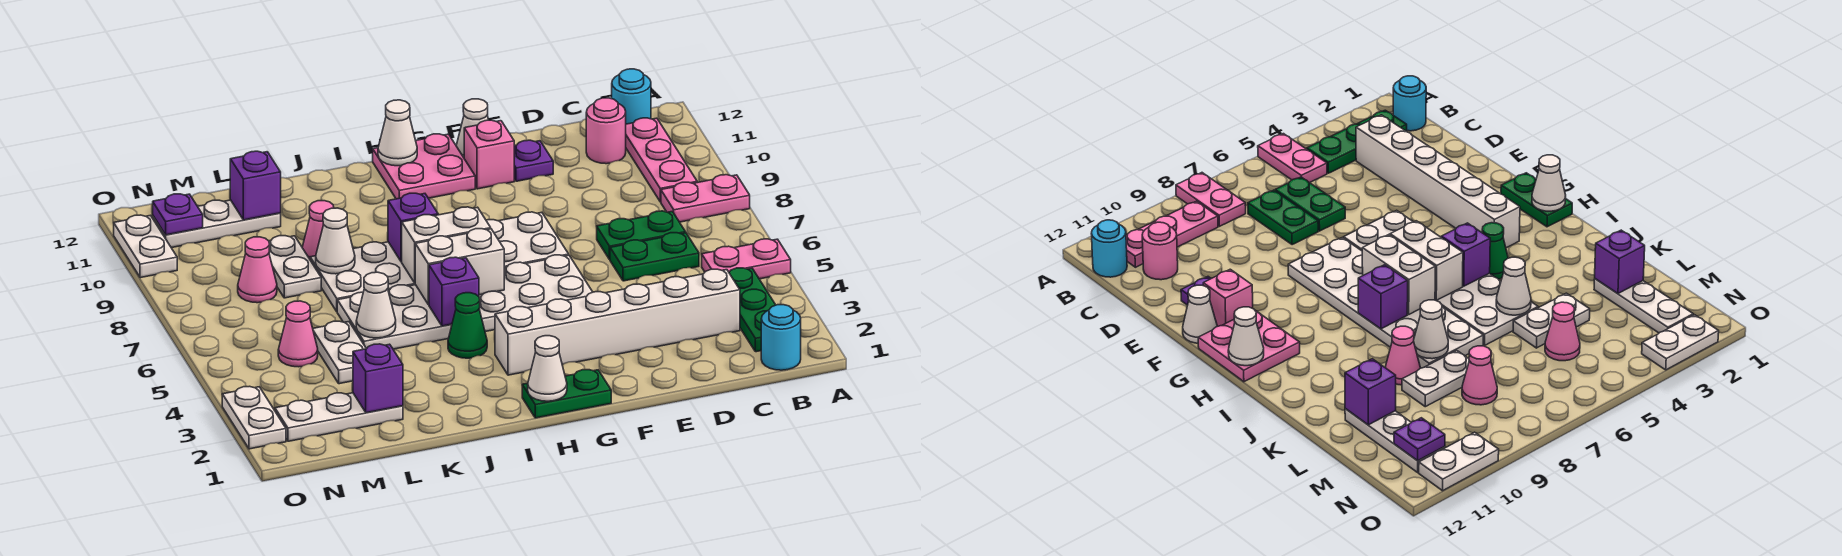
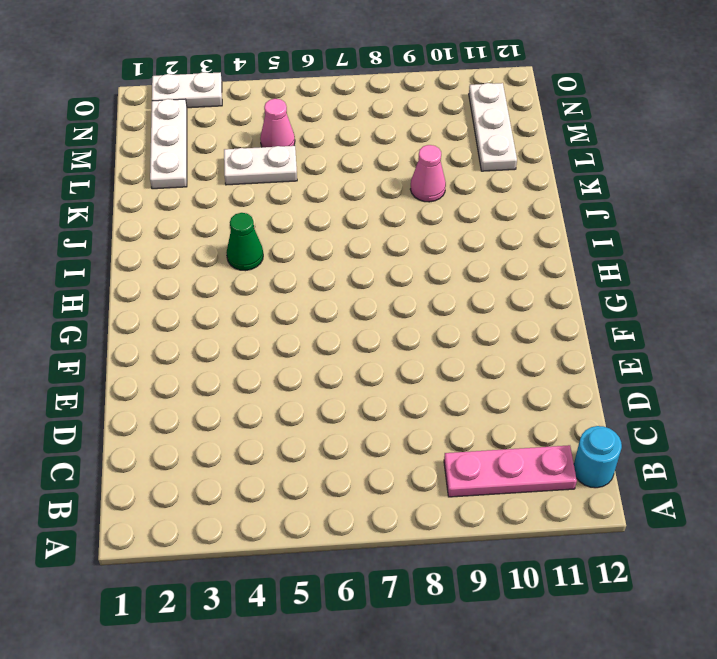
none -> pink 1x2 plate [702,239,791,279]
none -> pink 1x2 plate [661,175,750,222]
none -> cyan 1x1 round brick [761,305,801,370]
none -> green 1x3 plate [729,268,775,352]

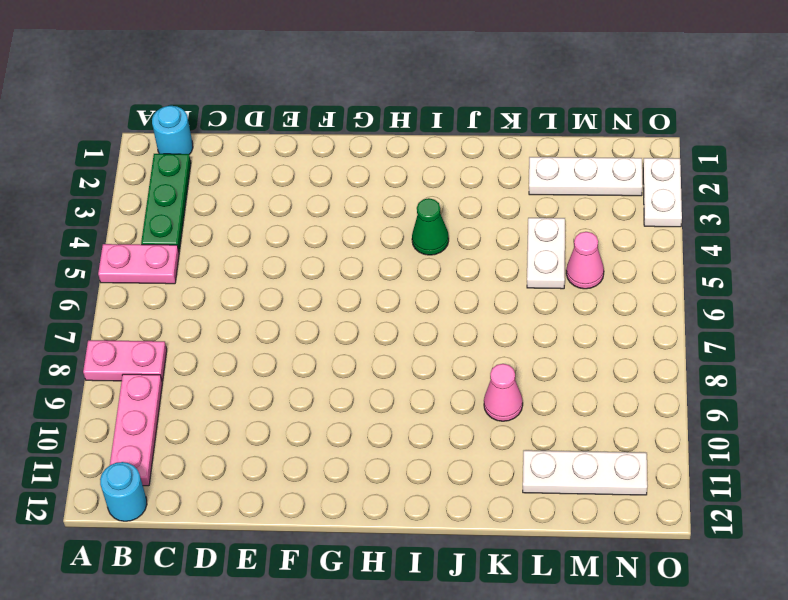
none -> white 1x6 brick [495,269,740,375]
none -> green 1x2 plate [610,233,699,281]
none -> green 1x2 plate [597,211,686,260]
none -> pink 1x1 round brick [586,98,626,164]

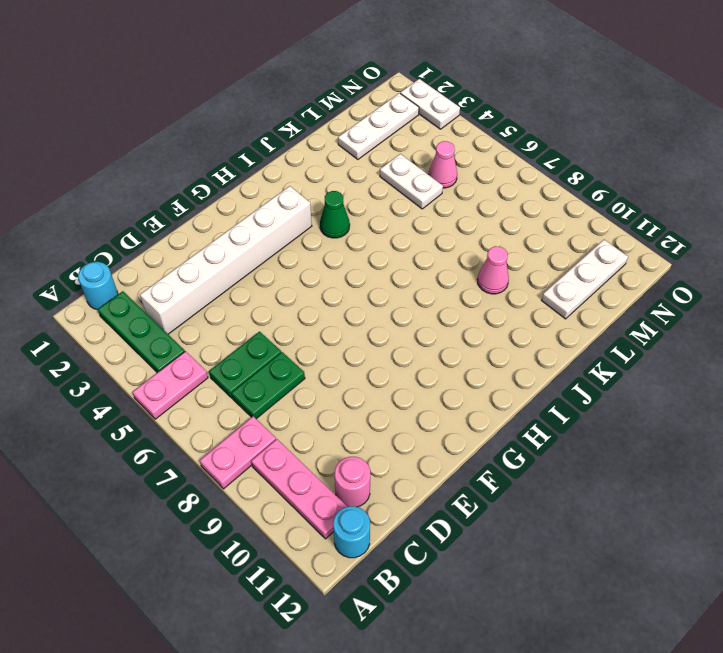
none -> purple 1x1 plate [514,140,553,181]
none -> white 2x6 plate [337,255,592,349]
none -> white 2x6 plate [310,212,569,311]
none -> pink 1x1 brick [464,120,514,189]

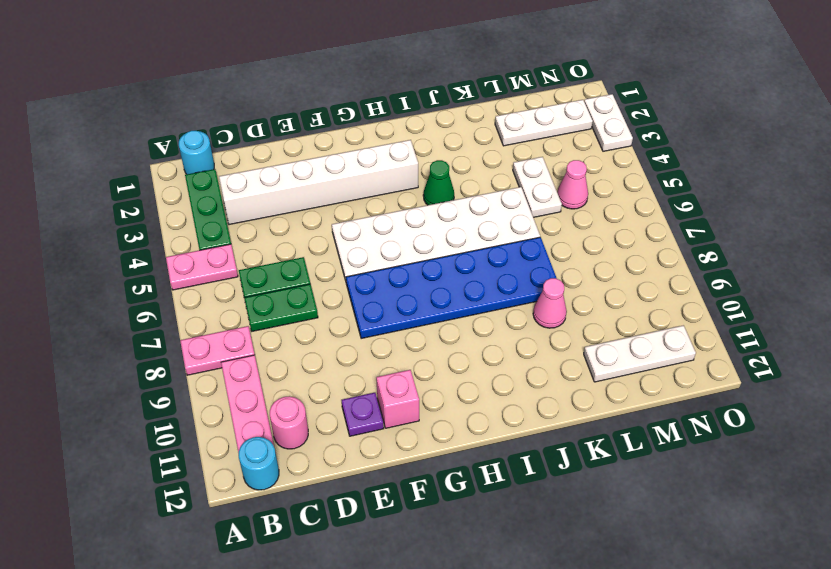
blue 2x6 plate [346,237,556,339] -> white 2x6 plate [310,212,569,311]
none -> white 1x1 cone [456,99,488,157]
none -> green 1x2 plate [522,370,611,418]
none -> pink 2x2 plate [373,134,475,199]
none -> white 1x2 plate [269,236,321,298]

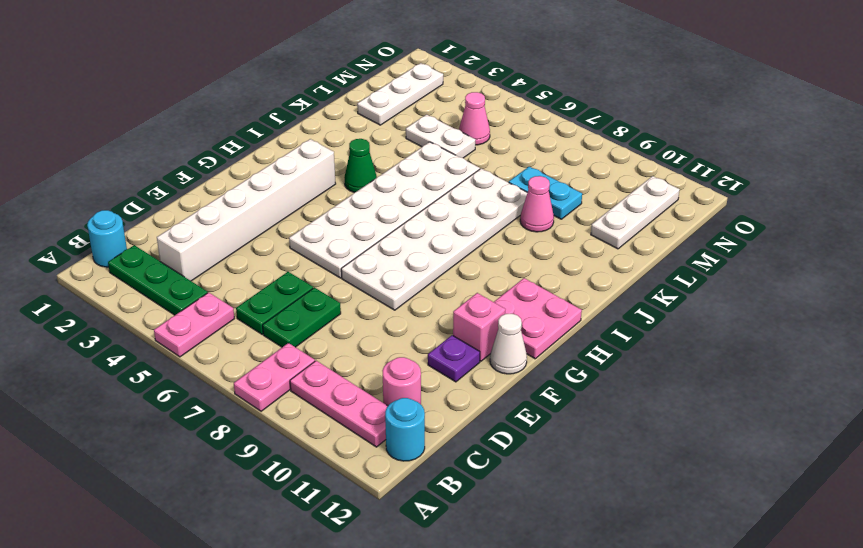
cyan 1x2 plate [509,167,582,219] -> white 1x2 plate [269,236,321,298]
none -> green 1x2 plate [522,370,611,418]
none -> pink 1x1 cone [238,237,277,303]
none -> white 1x2 plate [222,386,286,449]
none -> white 1x2 plate [114,215,177,278]

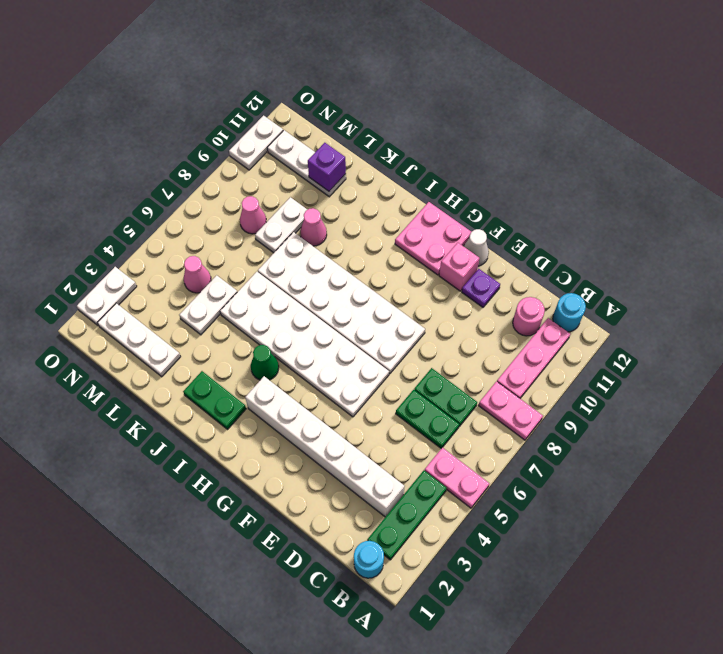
green 1x2 plate [183,371,246,429] -> green 1x2 plate moved to [522,370,611,418]
none -> white 1x1 cone [528,336,567,401]
none -> white 1x2 brick [415,229,504,305]
none -> white 1x2 brick [402,207,491,283]
none -> white 1x1 cone [378,100,417,166]

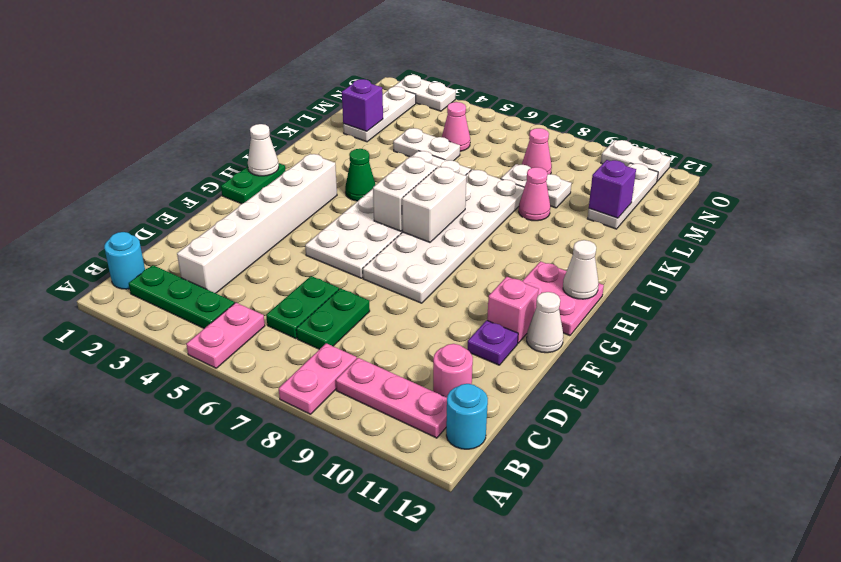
none -> purple 1x1 brick [429,257,479,326]
none -> purple 1x1 brick [388,193,438,262]
none -> white 1x1 cone [356,272,396,338]
none -> white 1x1 cone [316,208,355,274]

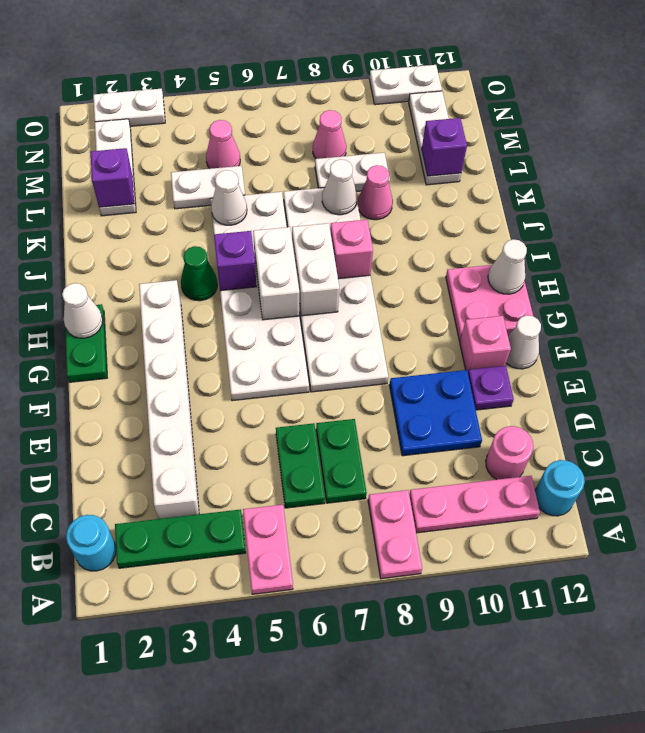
blue 2x2 plate [389,370,482,456] -> none
pink 1x1 brick [330,220,373,279] -> purple 1x1 brick [388,193,438,262]
none -> purple 1x1 plate [153,194,203,235]

